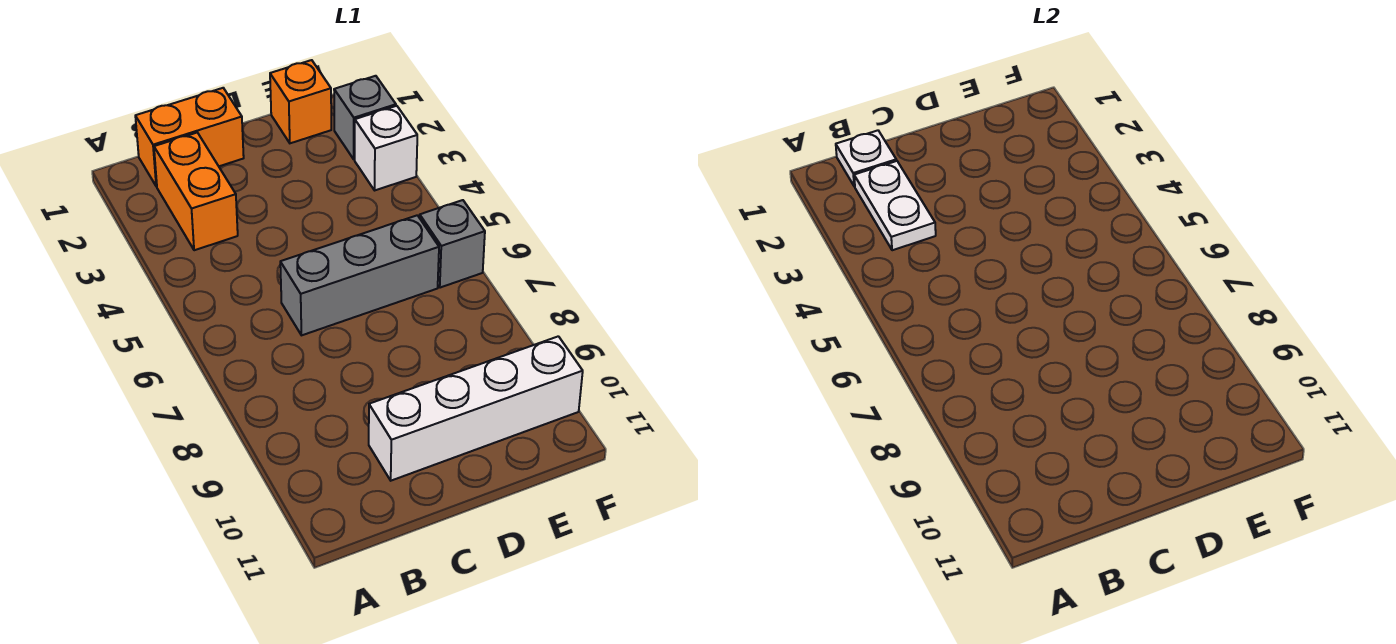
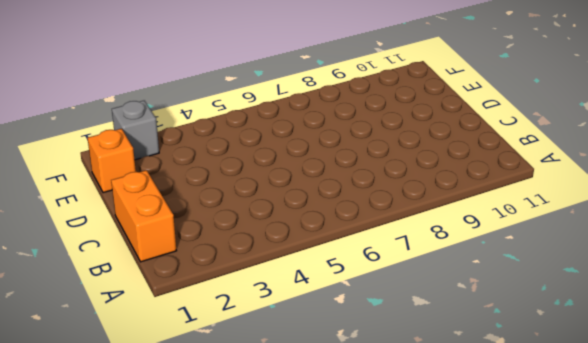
none -> orange 1x2 brick [154,133,238,250]
none -> grey 1x3 brick [280,215,439,335]

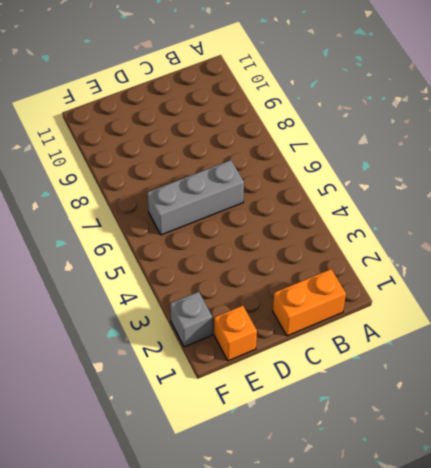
none -> orange 1x2 brick [154,133,238,250]
none -> white 1x4 brick [369,336,583,481]

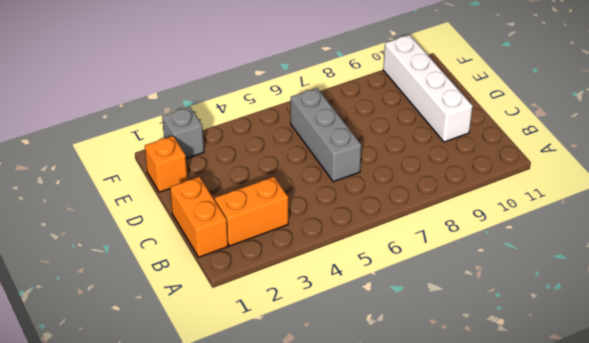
none -> white 1x1 brick [355,106,417,190]
none -> grey 1x1 brick [420,200,485,288]

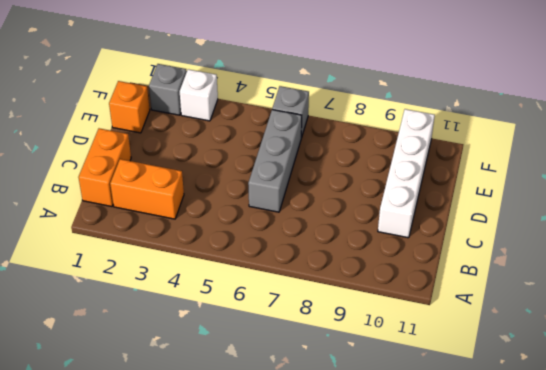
none -> white 1x1 plate [836,130,896,186]
none -> white 1x2 plate [854,161,936,250]

